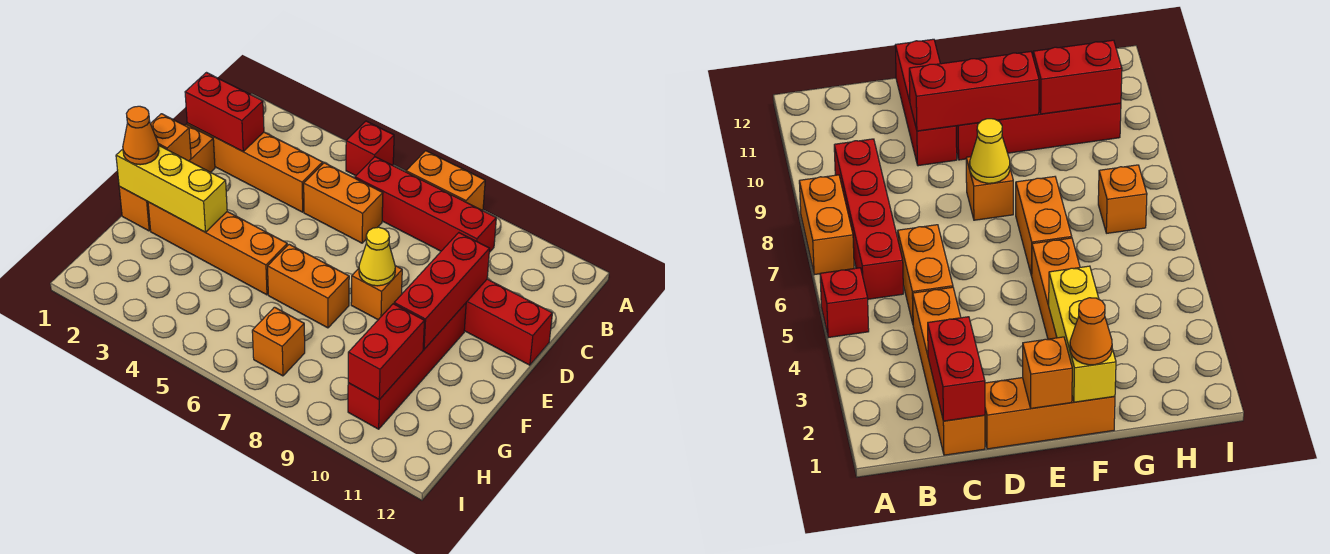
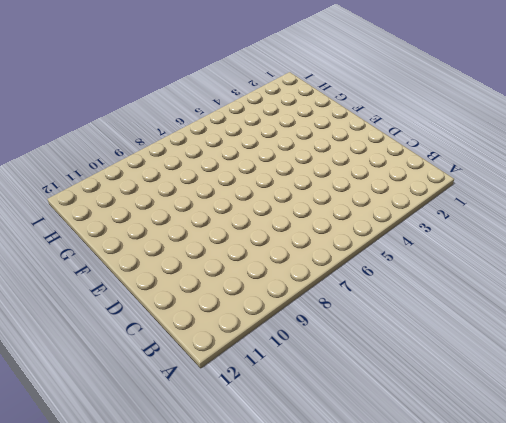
none -> red 1x1 brick [346,121,394,176]
none -> orange 1x2 brick [406,151,485,211]
none -> red 1x4 brick [355,157,496,252]

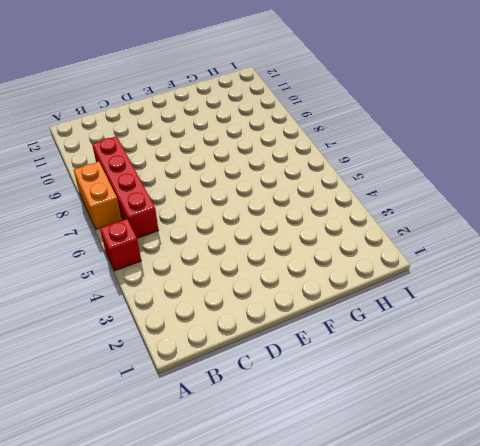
none -> orange 1x4 brick [187,123,323,212]
none -> orange 1x2 brick [304,163,383,243]
none -> orange 1x3 brick [119,124,215,231]

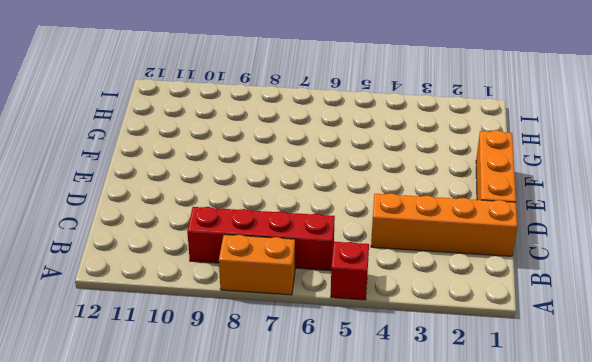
none -> orange 1x2 brick [304,163,383,243]
none -> red 1x3 brick [464,279,552,365]
none -> orange 1x1 brick [351,266,402,320]

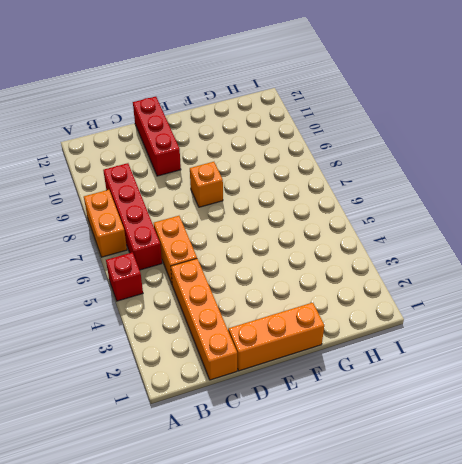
none -> red 1x4 brick [348,303,466,429]
none -> orange 1x4 brick [148,202,287,295]
none -> orange 1x2 brick [268,244,349,328]

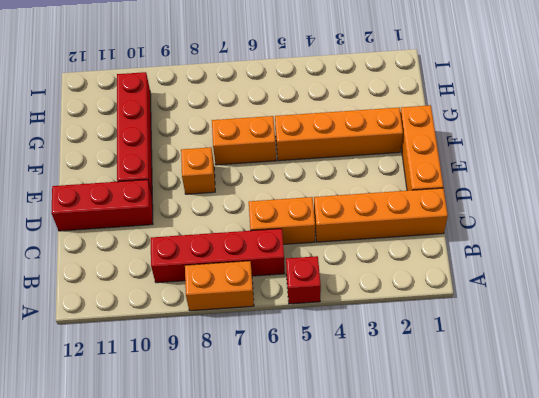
none -> orange 1x1 brick [252,307,305,376]
none -> red 1x2 brick [185,73,264,151]
none -> red 1x3 brick [394,233,490,349]

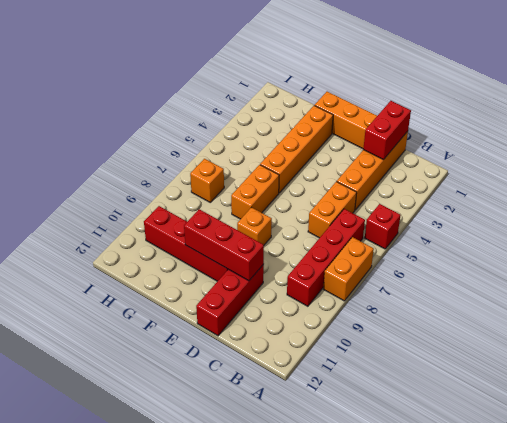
none -> orange 1x1 brick [151,114,191,161]
none -> yellow 1x1 cone [359,227,395,286]
none -> yellow 1x3 brick [116,145,227,232]

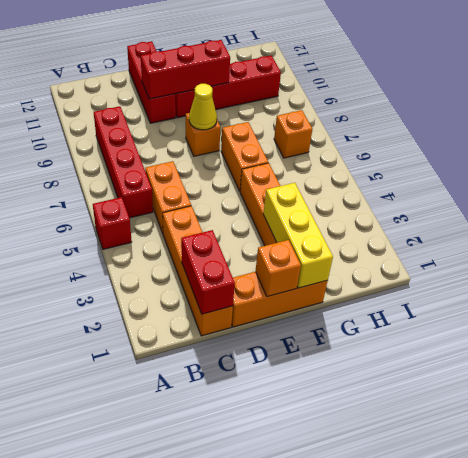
none -> orange 1x2 brick [406,151,485,211]
none -> red 1x2 brick [348,304,424,400]
none -> orange 1x1 cone [123,106,159,165]

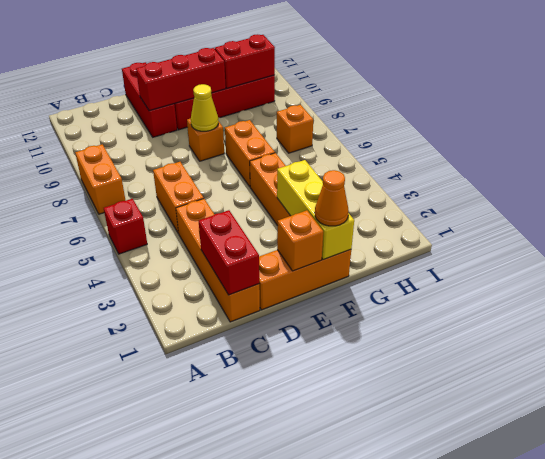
none -> red 1x4 brick [355,157,496,252]

